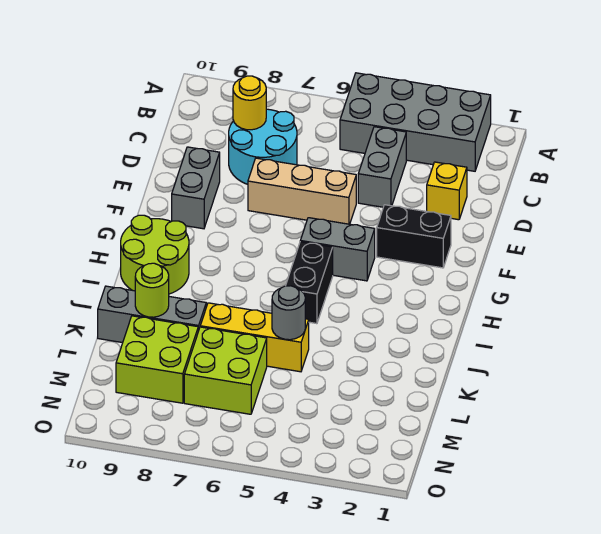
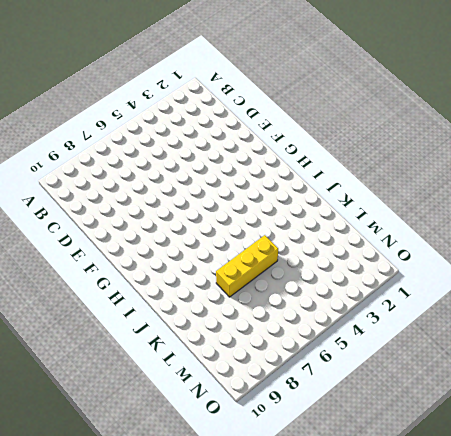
none -> grey 2x4 brick [340,73,491,171]
none -> grey 1x2 brick [358,127,406,207]
none -> cyan 2x2 round brick [229,109,297,184]

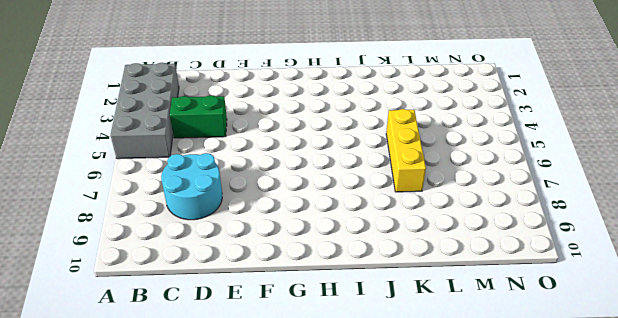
green 1x2 brick [170,95,227,138] -> grey 1x2 brick [358,127,406,207]
none -> yellow 1x1 brick [427,162,467,220]
none -> tan 1x3 brick [248,158,356,224]
none -> grey 1x2 brick [172,147,220,229]

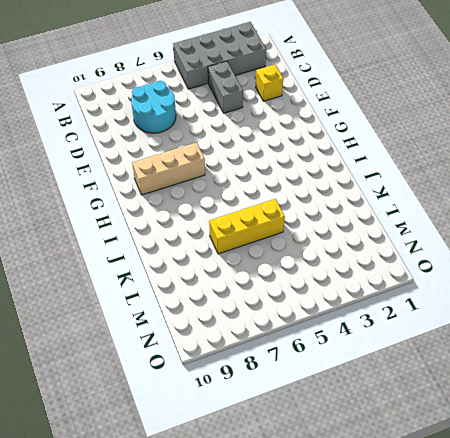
tan 1x3 brick [132,142,205,195] -> tan 1x3 brick moved to [248,158,356,224]
none -> grey 1x2 brick [172,147,220,229]
none -> black 1x2 brick [377,205,451,268]
none -> grey 1x2 brick [300,218,375,281]

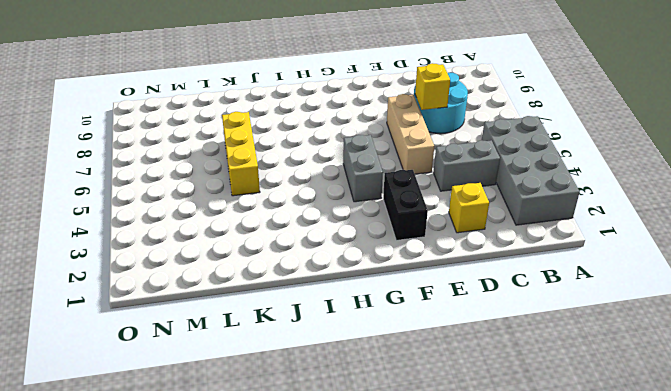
yellow 1x1 brick [415,63,450,110] -> none
none -> grey 1x2 brick [172,147,220,229]
none -> black 1x2 brick [286,242,333,324]
none -> lime 2x2 round brick [121,215,189,294]

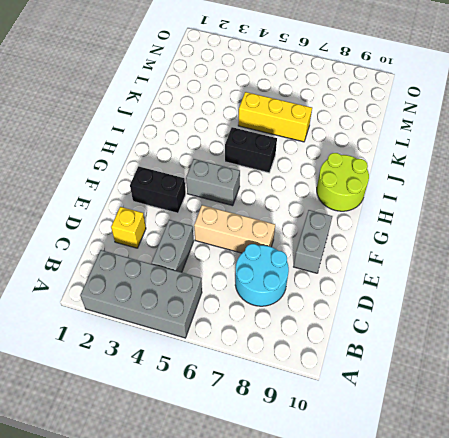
black 1x2 brick [225,127,277,173] -> black 1x2 brick turned to [286,242,333,324]
none -> grey 1x3 brick [98,286,206,343]
none -> lime 2x2 brick [184,327,267,414]
none -> lime 2x2 brick [116,316,198,403]

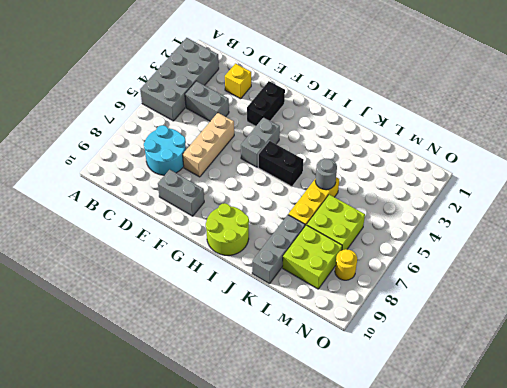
yellow 1x1 round brick [335,249,357,280] -> yellow 1x1 round brick moved to [233,76,266,130]
none -> lime 1x1 round brick [135,263,169,317]

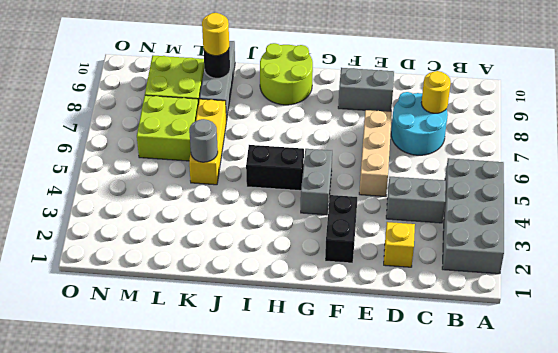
black 1x1 round brick [203,49,230,78] -> lime 1x1 round brick [135,263,169,317]
yellow 1x1 round brick [202,13,229,56] -> none

